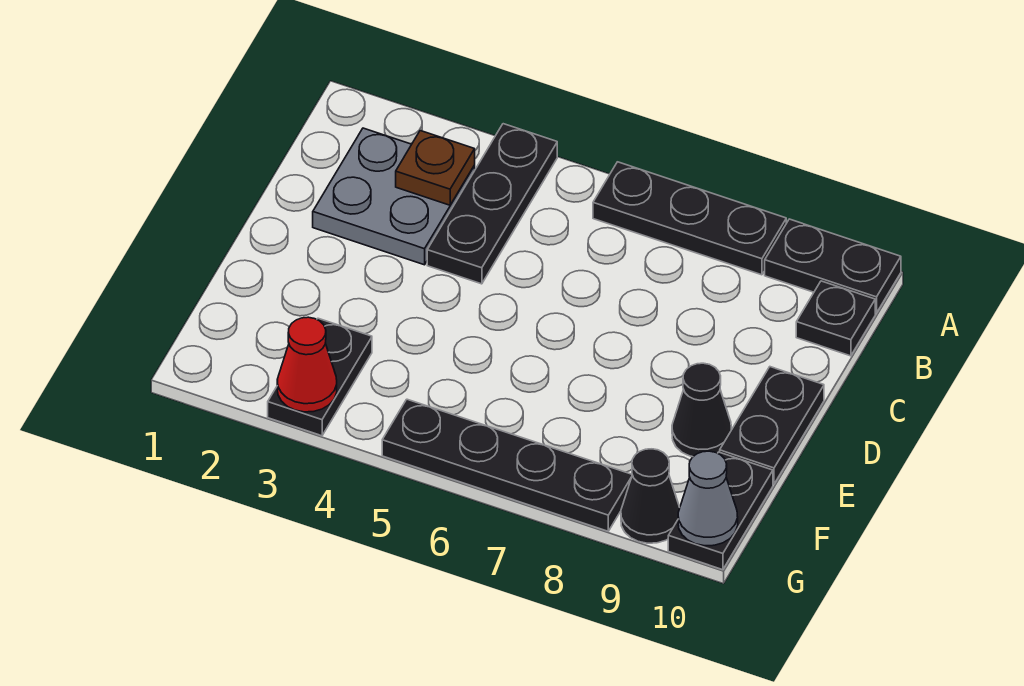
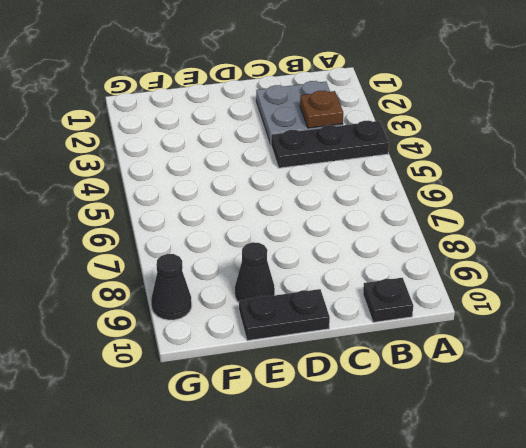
none -> black 1x3 plate [593,162,786,275]
none -> black 1x2 plate [765,219,901,313]
none -> black 1x2 plate [268,318,372,436]

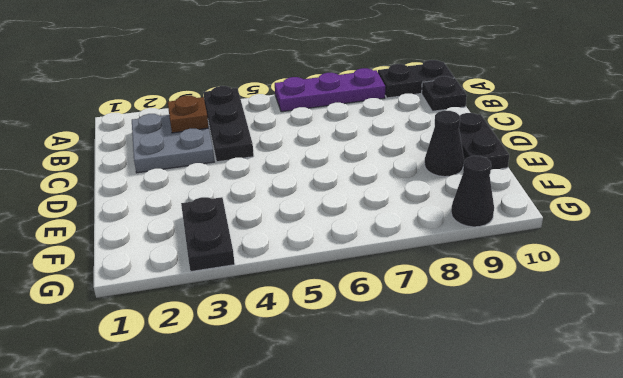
purple 1x3 plate [275,68,385,112] -> black 1x3 plate [593,162,786,275]
none -> black 1x2 plate [668,452,773,570]
none -> black 1x4 plate [382,399,632,531]
none -> red 1x1 cone [277,317,337,412]

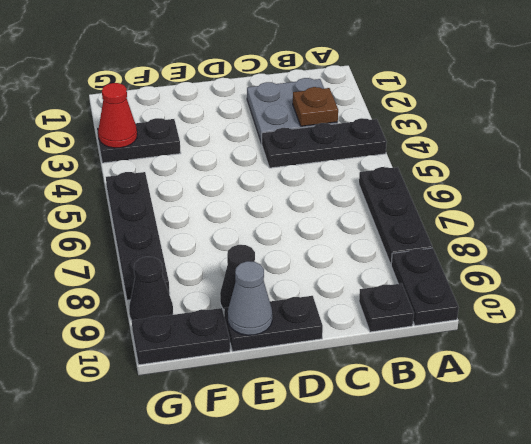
grey 1x1 cone [228,261,272,335] -> grey 1x1 cone moved to [678,451,738,546]

